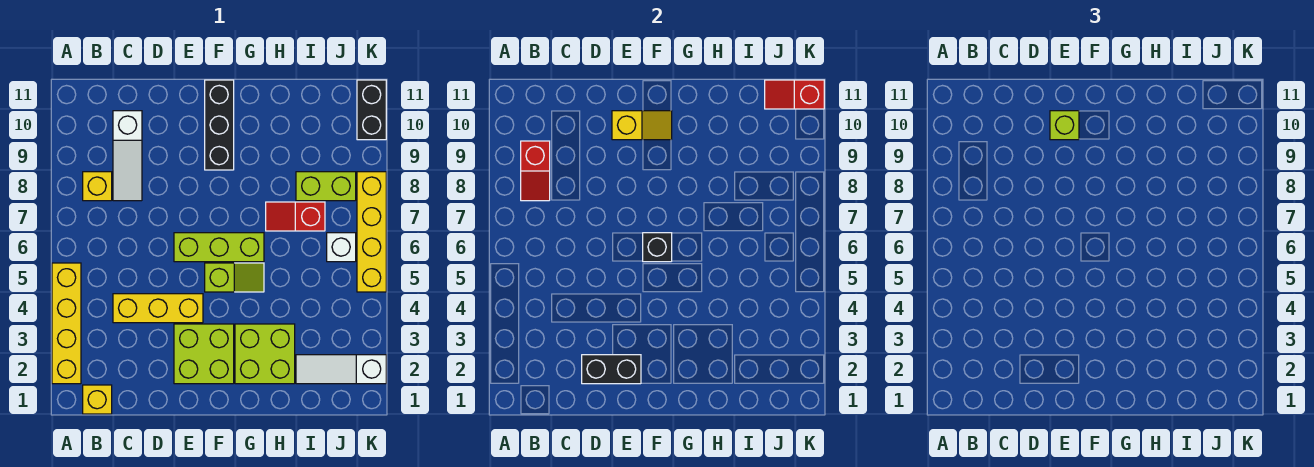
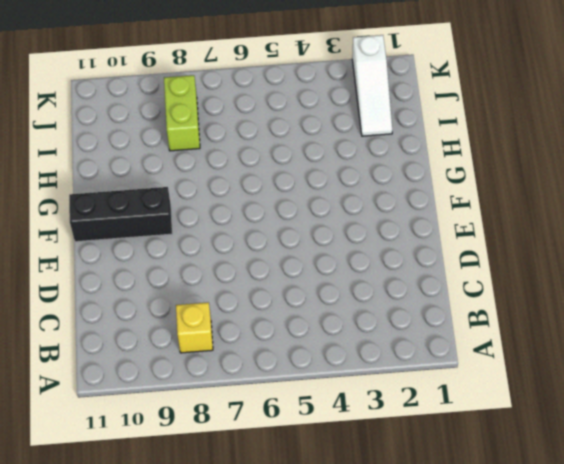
none -> yellow 1x4 brick [52,263,81,384]
none -> yellow 1x1 brick [83,385,112,414]
none -> yellow 1x3 brick [113,294,203,323]

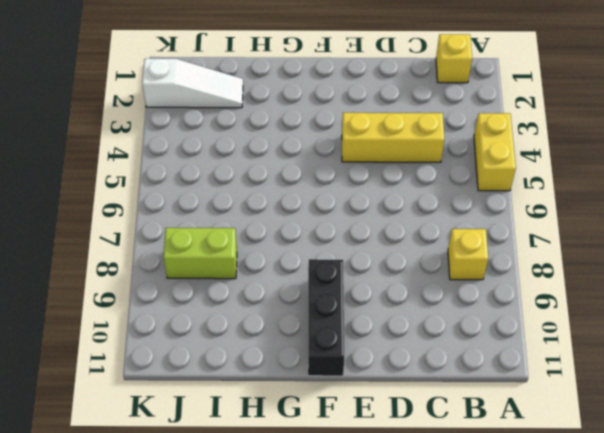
yellow 1x2 brick [474,113,516,191] -> yellow 1x4 brick [52,263,81,384]
none -> white 1x3 slope [113,111,142,201]
none -> lime 2x2 brick [174,324,234,384]
none -> lime 1x3 brick [174,233,264,262]

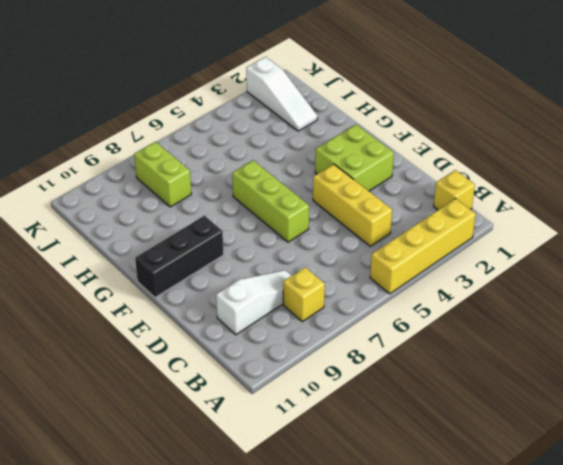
none -> lime 1x2 slope [205,263,264,292]
none -> lime 2x2 brick [235,324,295,384]
none -> red 1x2 slope [266,202,325,231]

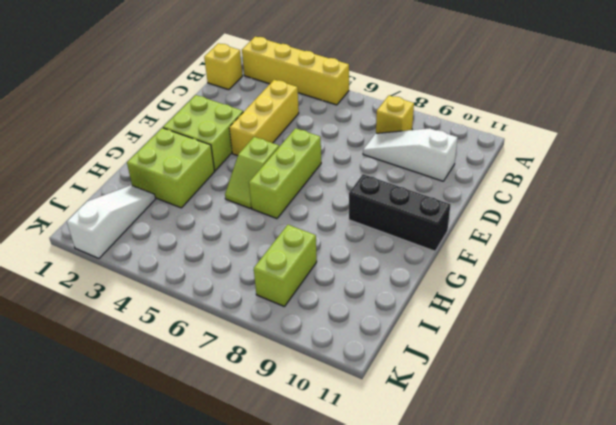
none -> red 1x2 slope [266,202,325,231]
none -> white 1x1 brick [327,233,356,262]
none -> yellow 1x4 brick [357,172,386,292]

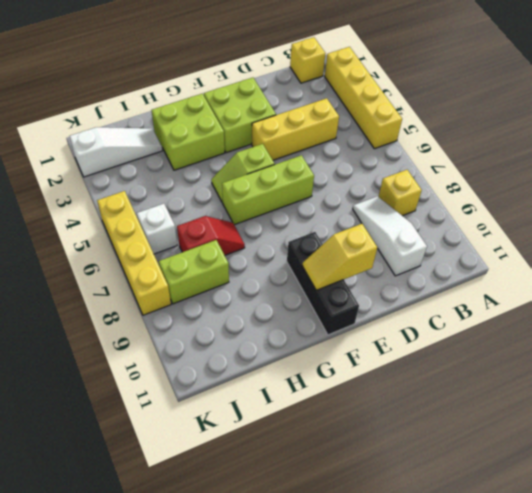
none -> black 1x2 brick [357,80,386,140]
none -> red 1x2 slope [521,141,550,201]
none -> black 1x2 brick [582,355,641,384]

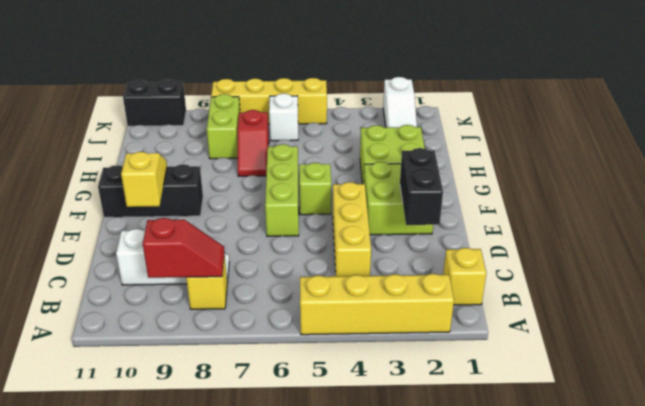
none -> black 1x1 brick [643,233,672,262]
none -> red 1x2 slope [765,80,824,109]
none -> lime 1x1 brick [1050,111,1079,140]

